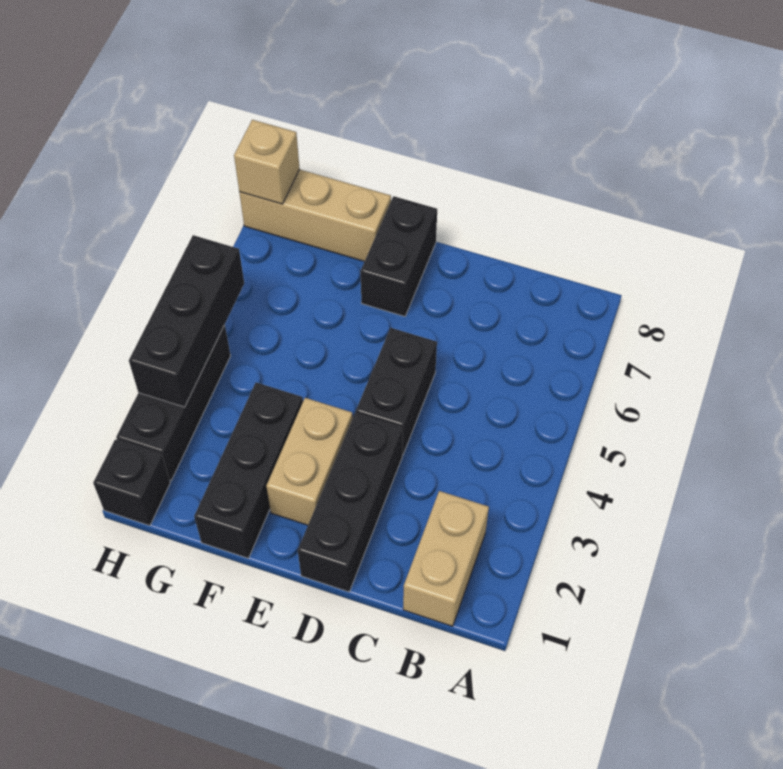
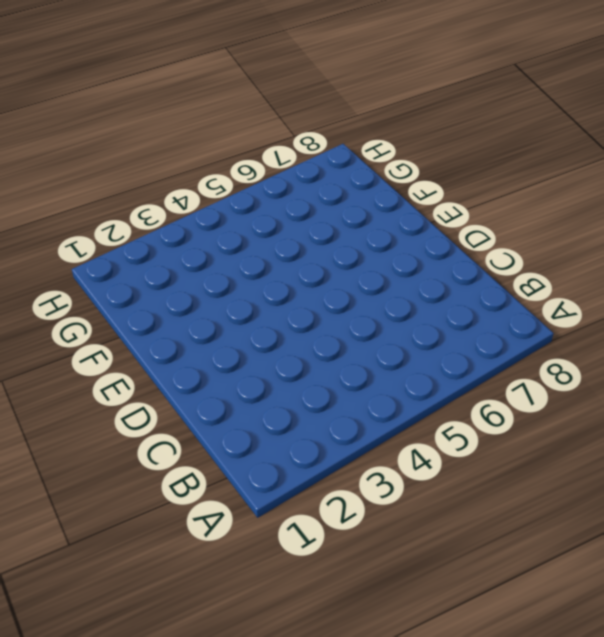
none -> tan 1x2 brick [403,491,489,626]
none -> black 1x3 brick [298,413,403,592]

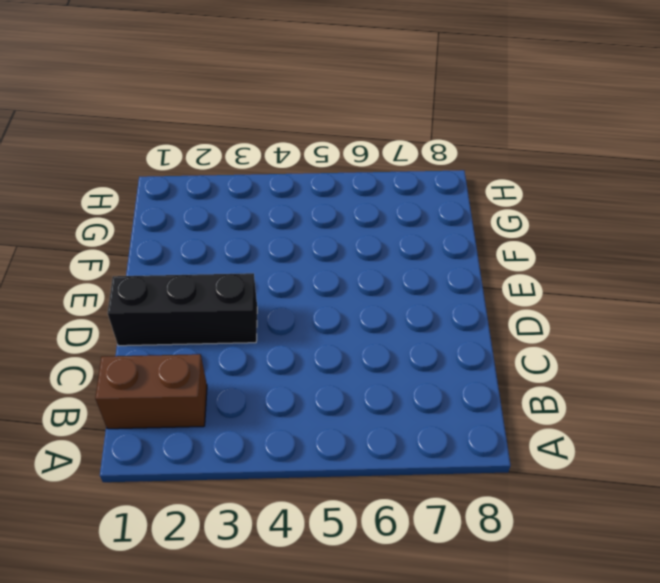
brown 1x2 brick [95,354,207,429] -> tan 1x2 brick [403,491,489,626]
none -> black 1x2 brick [356,328,437,455]
none -> tan 1x2 brick [266,398,353,525]

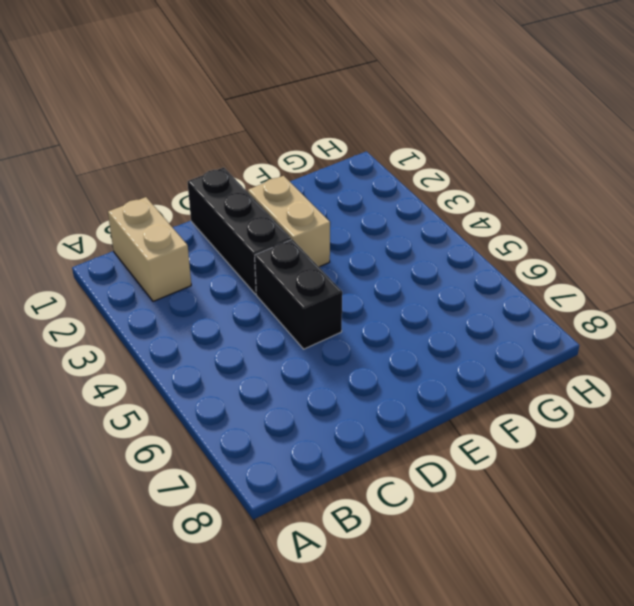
none -> black 1x2 brick [360,196,437,316]
none -> black 1x3 brick [194,382,303,558]

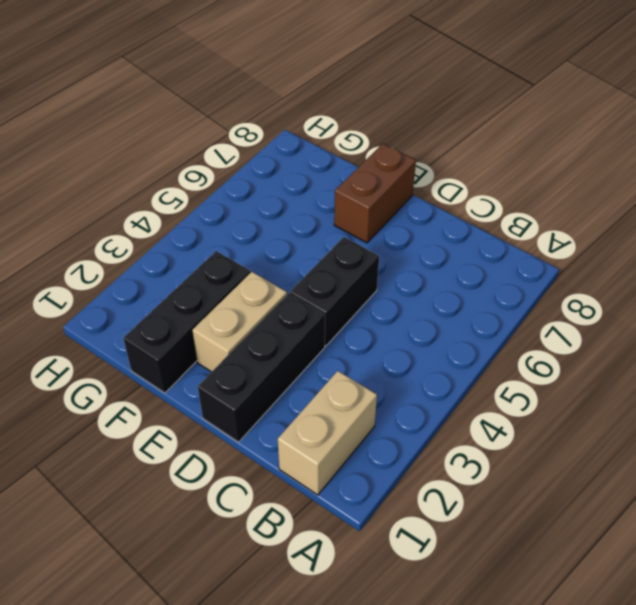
brown 1x2 brick [334,144,416,243] -> black 1x2 brick [360,196,437,316]
none -> tan 1x3 brick [239,169,391,261]
none -> black 1x1 brick [93,439,170,526]

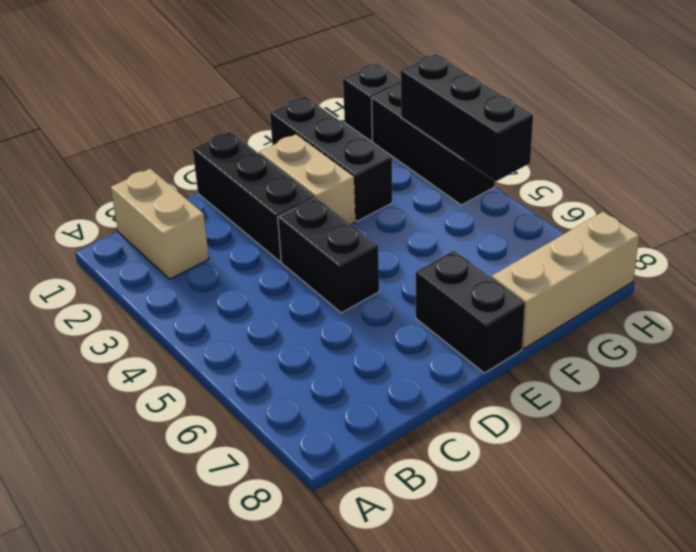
none -> tan 1x1 brick [234,120,300,204]

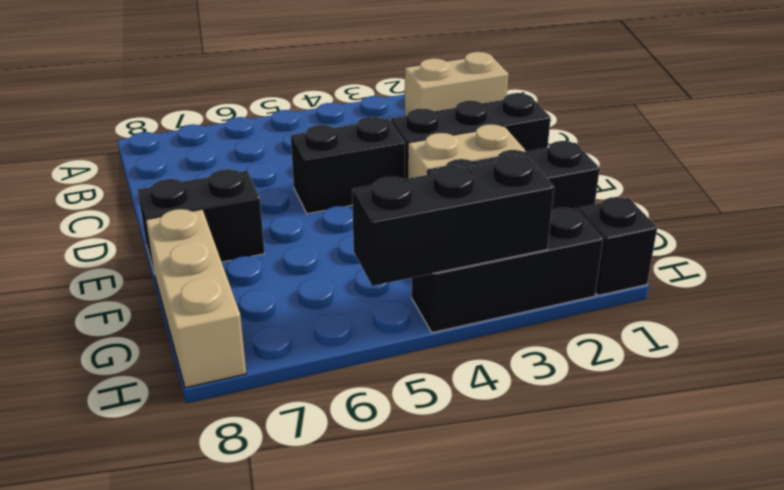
none -> tan 1x1 brick [234,120,300,204]

